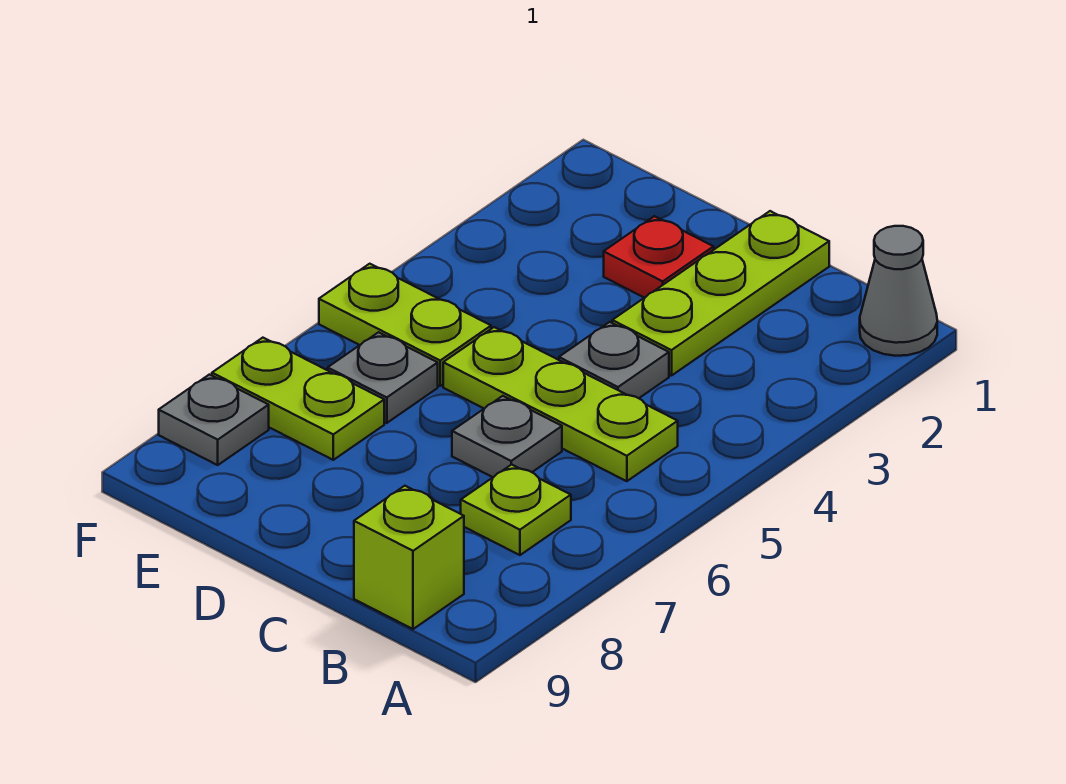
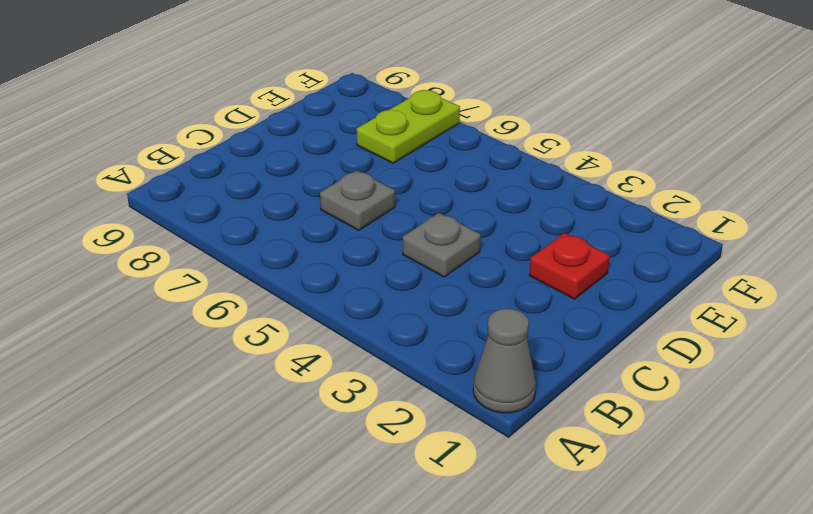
none -> lime 1x3 plate [443,327,678,481]
none -> lime 1x1 plate [461,464,571,555]
none -> lime 1x1 brick [354,486,464,629]

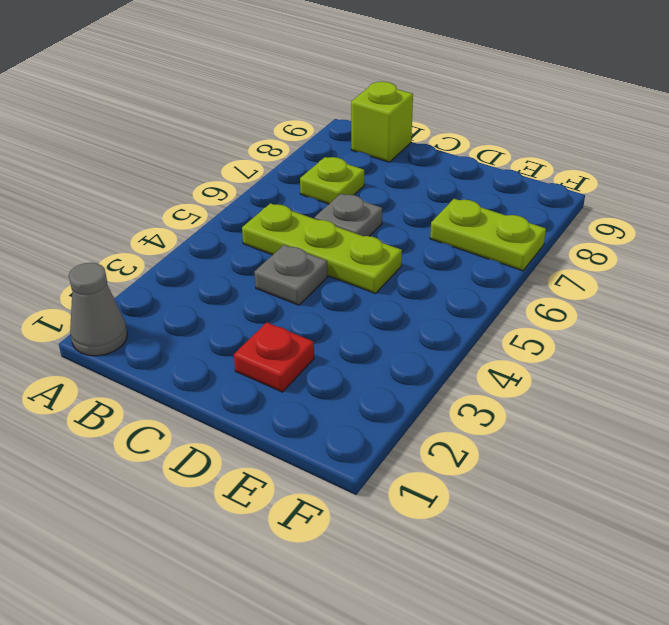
none -> lime 1x3 plate [612,211,829,376]
none -> lime 1x2 plate [319,264,491,386]
none -> grey 1x1 plate [328,332,438,423]

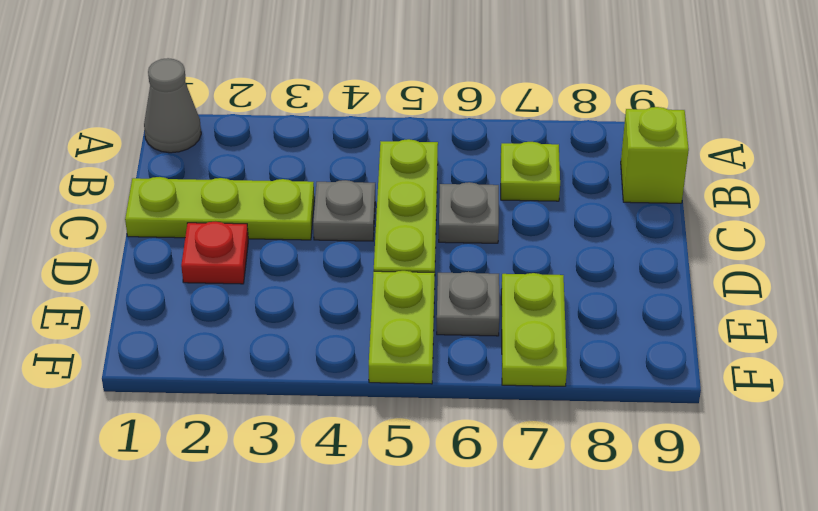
none -> grey 1x1 plate [159,375,269,465]

